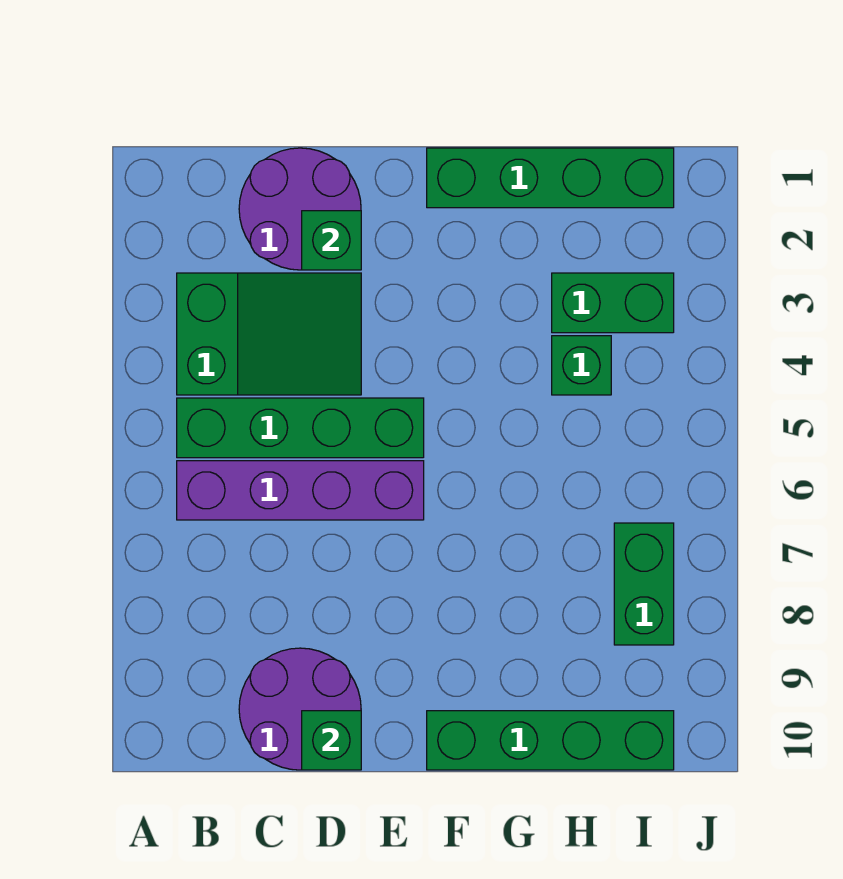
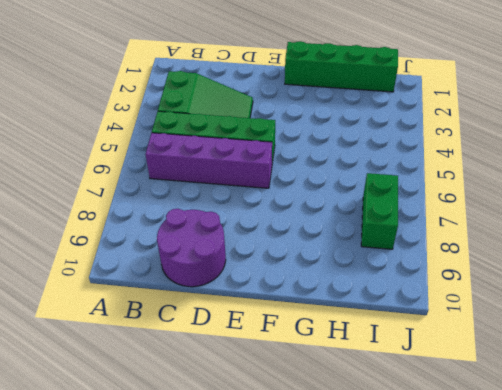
none -> purple 2x2 round brick [239,148,361,270]
none -> green 1x4 brick [427,711,674,770]
none -> green 1x2 brick [552,273,674,333]

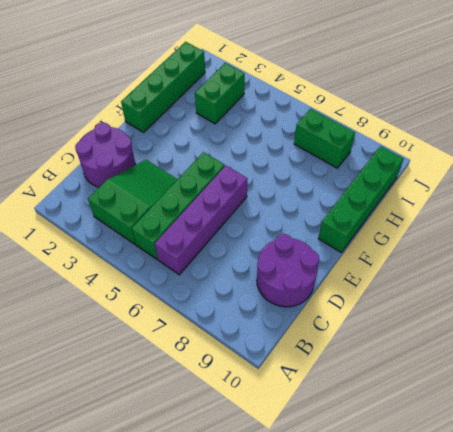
none -> green 1x1 brick [552,336,611,395]
none -> green 1x1 brick [302,211,361,270]
none -> green 1x1 brick [302,711,361,770]

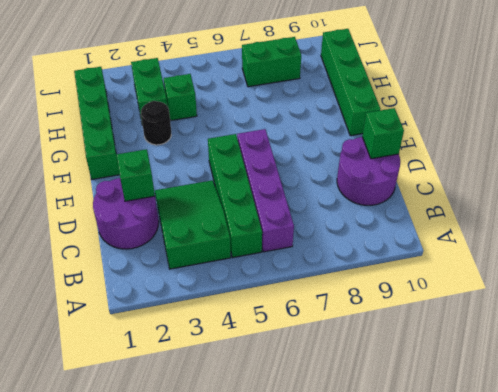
black 1x1 round brick [141,101,171,145] -> none

